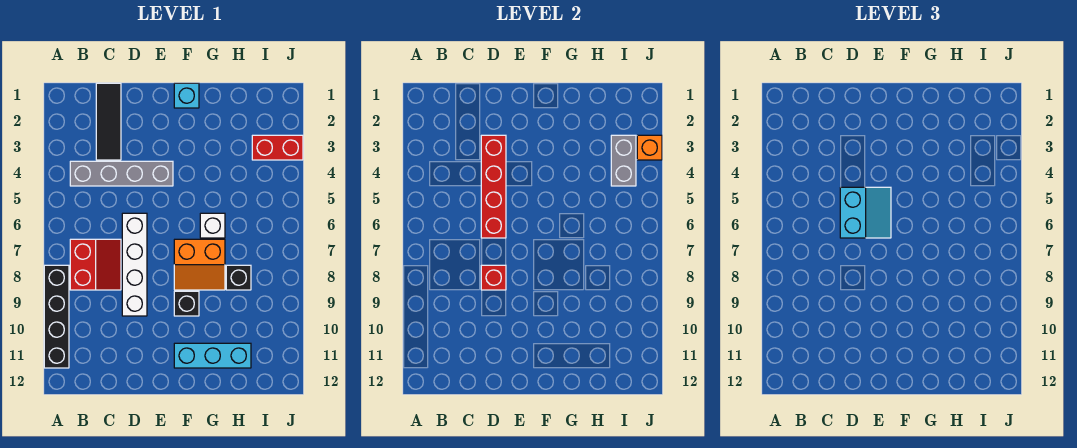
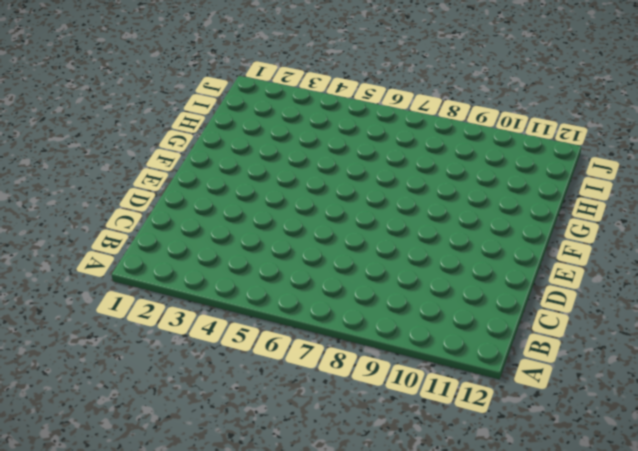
none -> black 1x4 brick [44,265,69,368]
none -> grey 1x4 brick [70,161,173,186]
none -> red 2x2 slope [70,239,121,290]

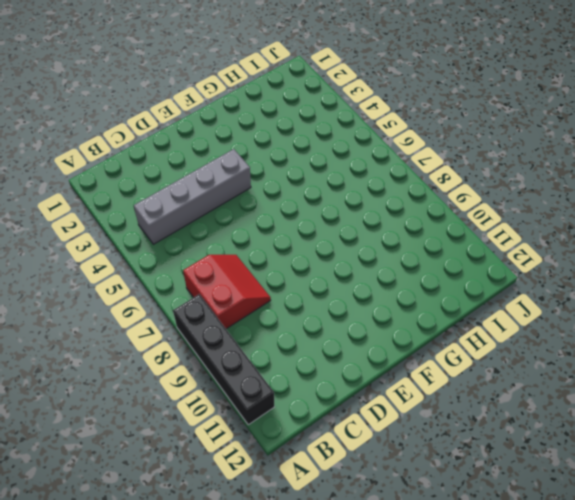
none -> black 1x3 tile [96,83,121,160]
none -> white 1x4 brick [122,213,147,316]
none -> cyan 1x1 brick [174,83,199,108]

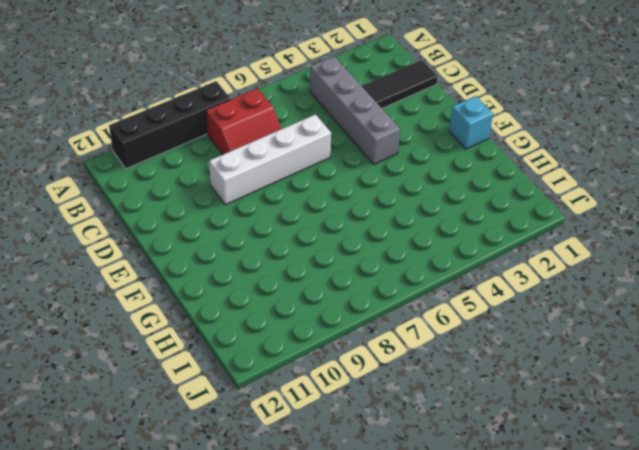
none -> orange 2x2 slope [174,239,225,290]
none -> black 1x1 brick [174,291,199,316]
none -> cyan 1x3 brick [174,343,251,368]

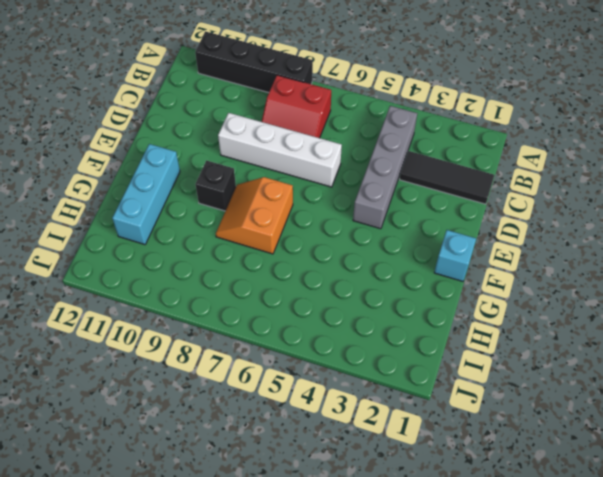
none -> white 1x1 brick [200,213,225,238]
none -> black 1x1 brick [226,265,251,290]
none -> red 1x2 brick [252,135,303,160]

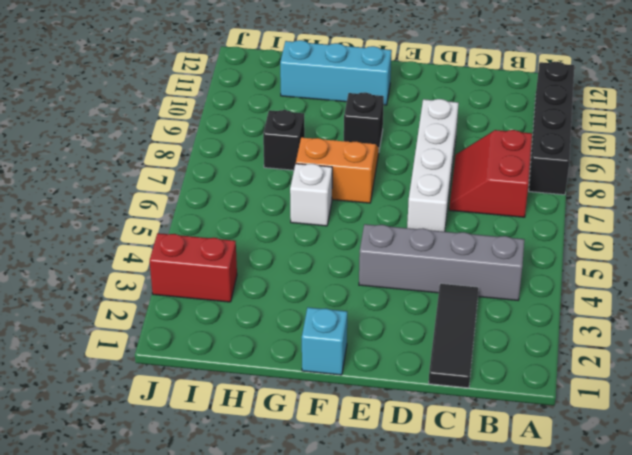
none -> red 1x4 brick [481,135,506,238]
none -> red 1x1 brick [481,265,506,290]
none -> grey 1x2 brick [611,135,636,186]

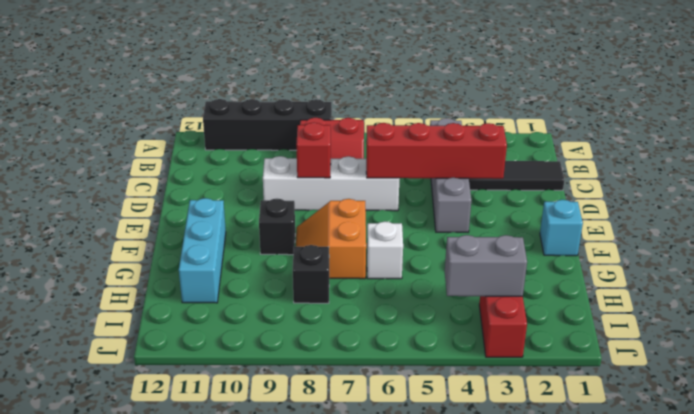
none -> orange 1x1 brick [637,135,662,160]
none -> cyan 2x2 slope [840,187,891,238]

